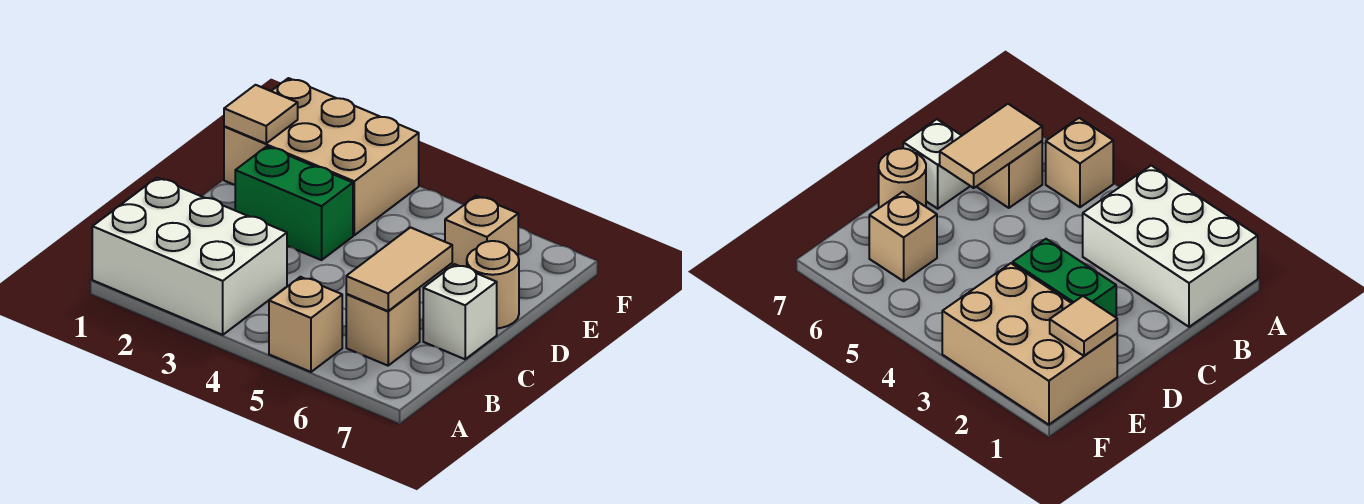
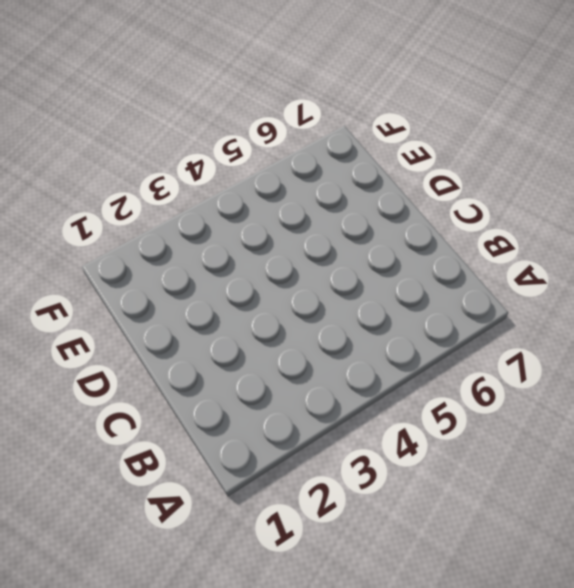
none -> white 2x3 brick [92,178,287,335]
none -> tan 1x1 brick [269,277,342,372]

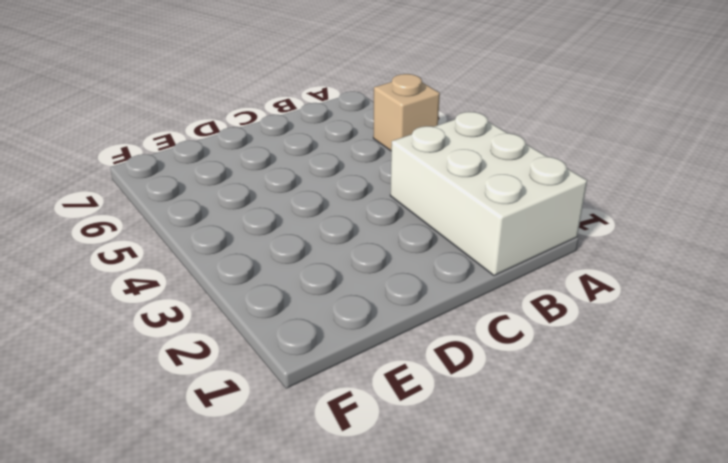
none -> tan 1x1 brick [346,288,420,366]
none -> white 1x1 brick [423,264,497,359]

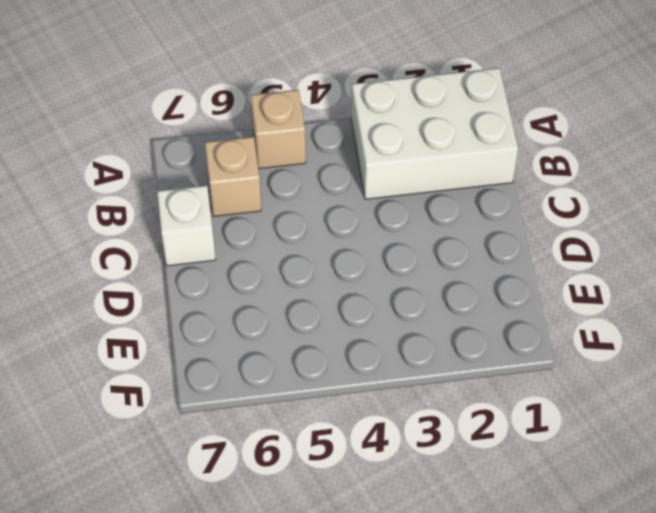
none -> green 1x2 brick [235,147,353,260]
none -> tan 1x1 round brick [467,241,519,328]

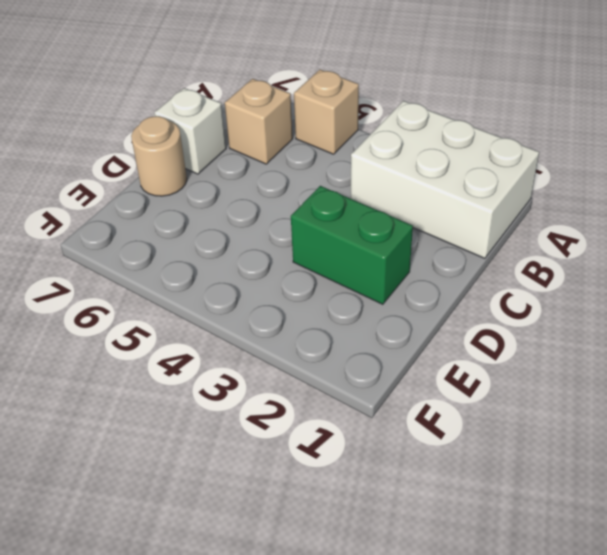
none -> tan 2x3 brick [224,78,419,235]
none -> tan 1x1 brick [445,196,518,271]

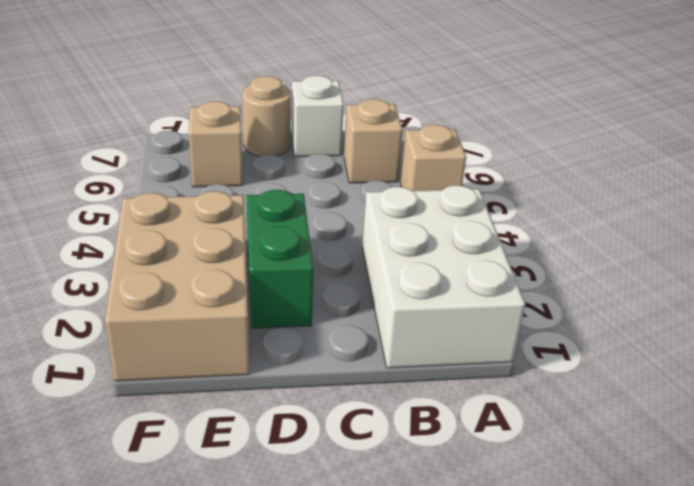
none -> tan 1x2 tile [346,228,452,311]
none -> tan 1x1 tile [224,85,298,143]

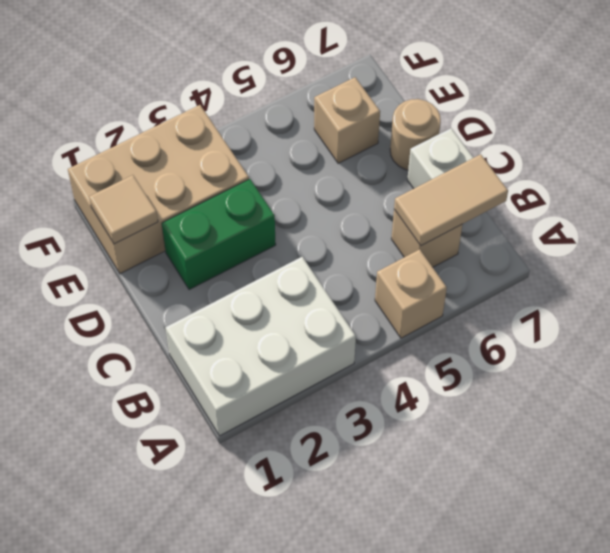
tan 1x2 tile [394,154,508,246] -> tan 1x2 tile turned to [346,228,452,311]

